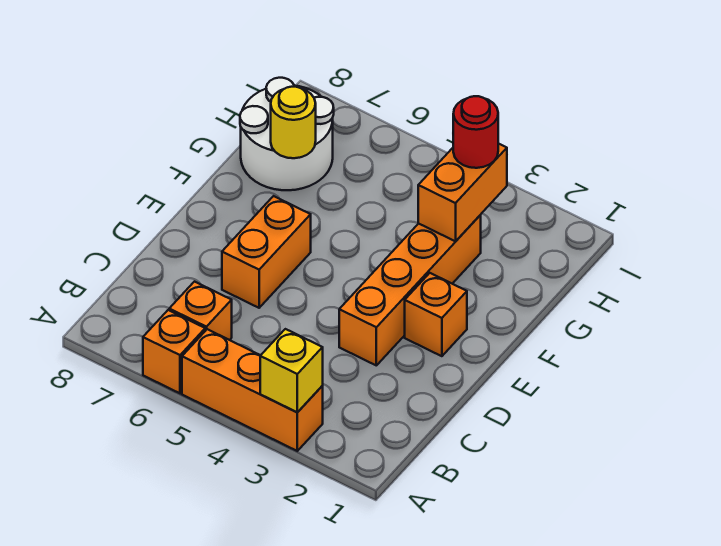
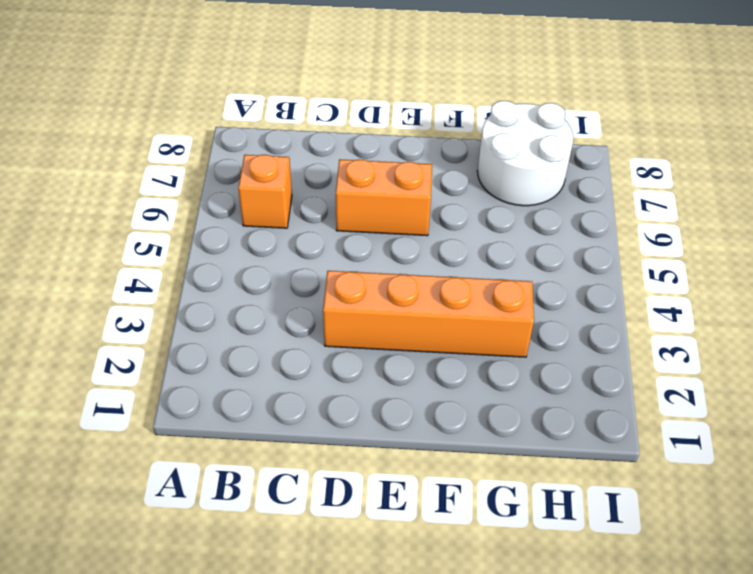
none -> orange 1x3 brick [182,329,323,451]
none -> orange 1x1 brick [143,310,205,393]

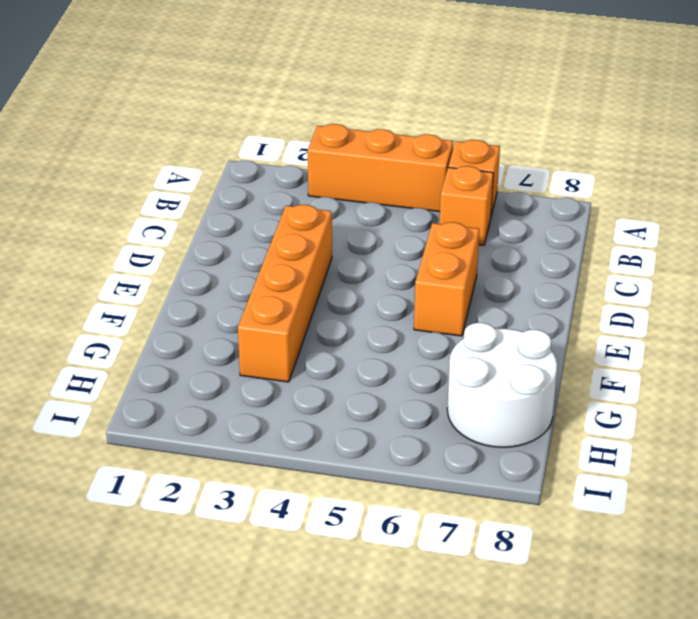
none -> orange 1x1 brick [405,273,467,356]
none -> yellow 1x1 brick [260,329,323,412]

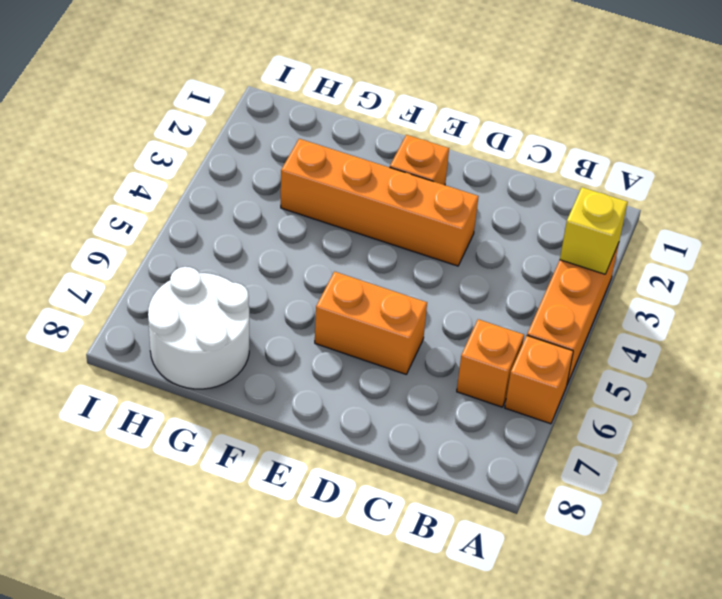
none -> orange 1x2 brick [418,143,507,241]
none -> yellow 1x1 round brick [271,87,316,158]

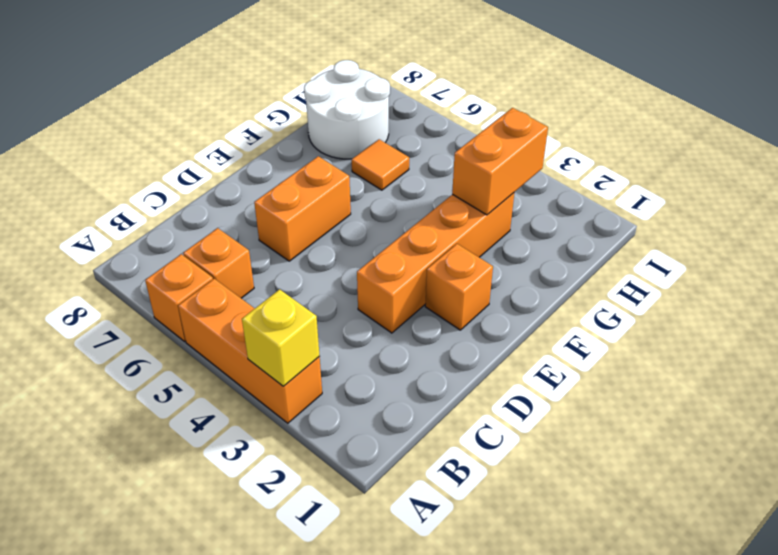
orange 1x1 tile [352,139,409,190] -> none
none -> yellow 1x1 round brick [271,87,316,158]
none -> red 1x1 round brick [453,96,498,168]

